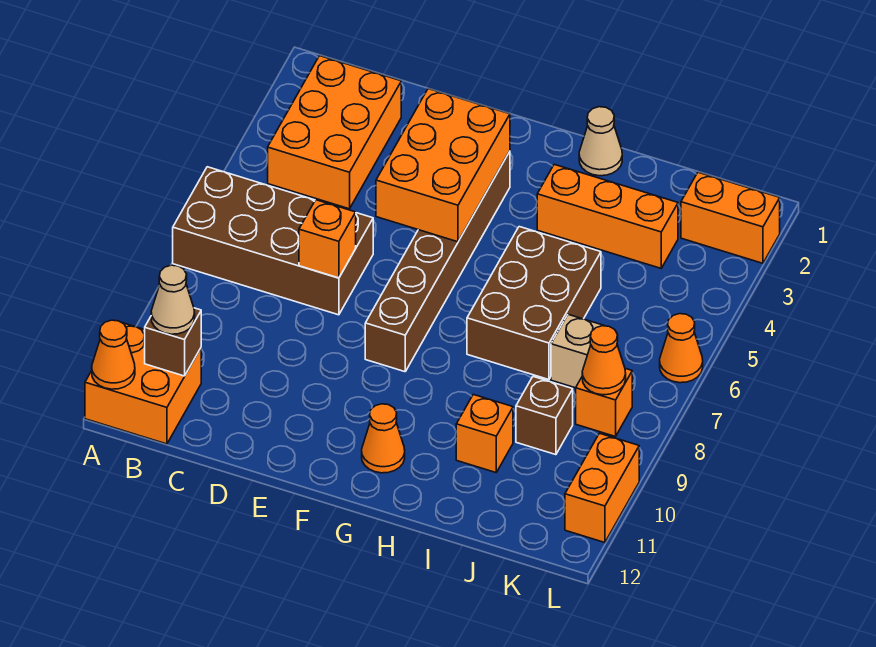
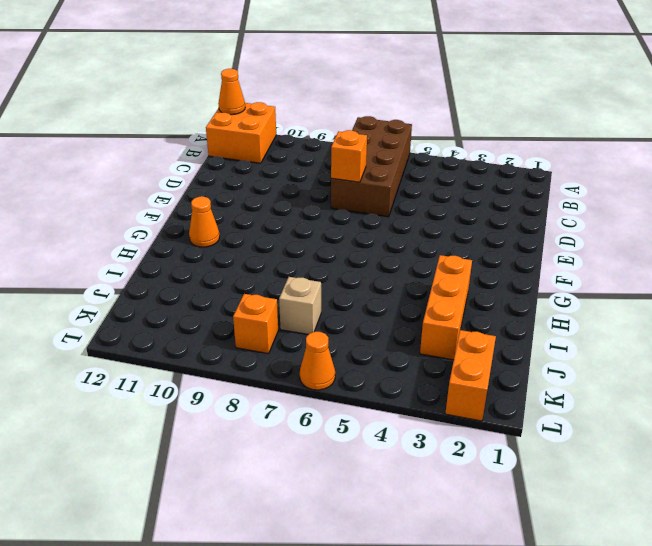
none -> orange 2x3 brick [268,56,401,209]
none -> brown 1x6 brick [365,151,510,372]
none -> tan 1x1 cone [579,107,622,176]

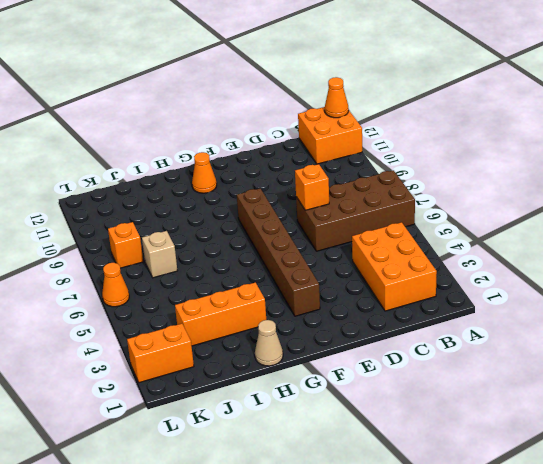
none -> brown 2x3 brick [467,227,601,380]
none -> orange 1x1 brick [456,394,513,472]
none -> brown 1x1 brick [516,377,573,455]

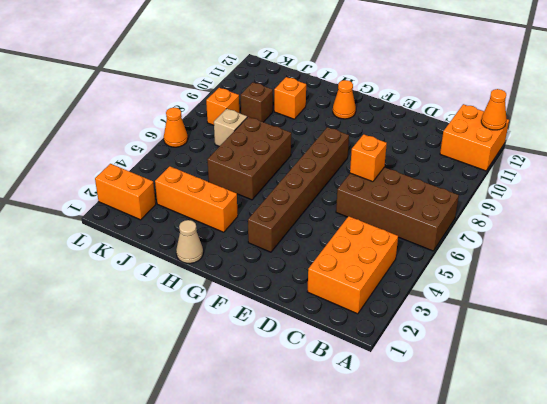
none -> orange 1x2 brick [565,433,639,543]
none -> brown 1x1 brick [145,308,201,376]
none -> orange 2x3 brick [376,89,510,242]

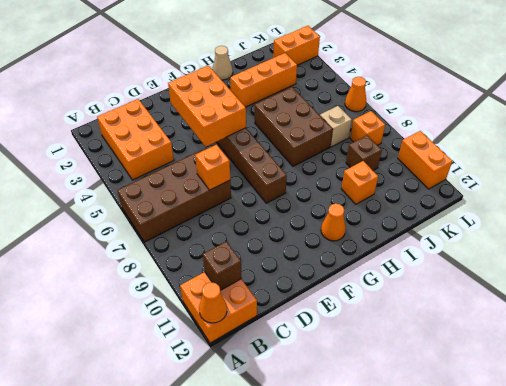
none -> orange 1x1 cone [582,326,626,395]
none -> tan 1x1 cone [151,265,195,334]

